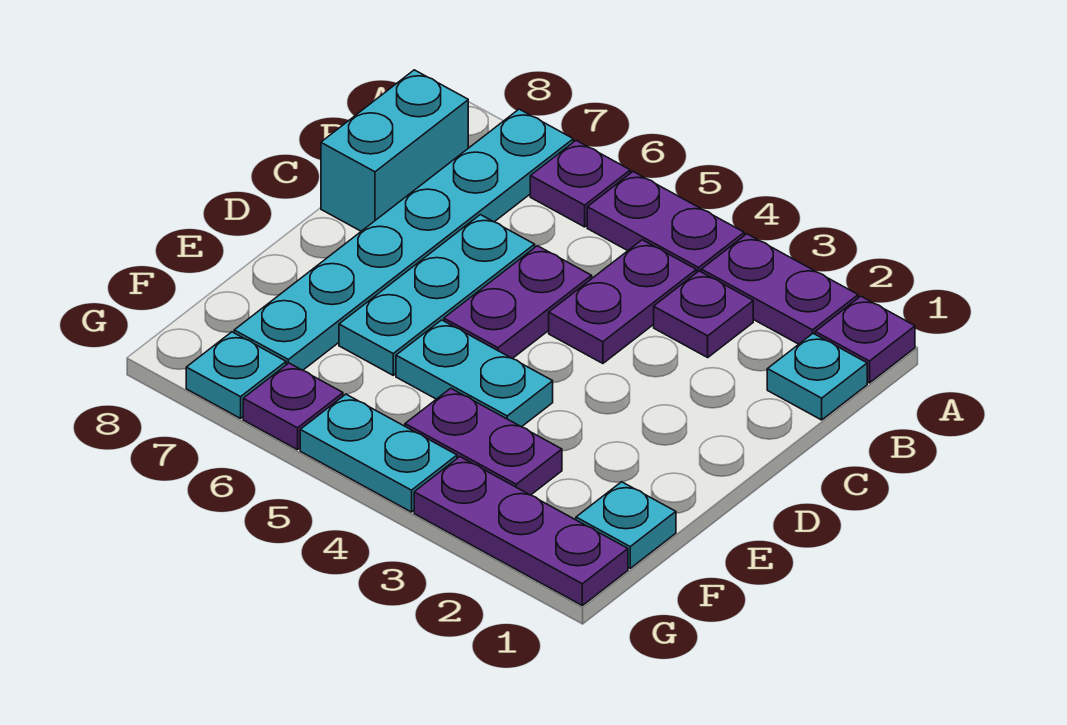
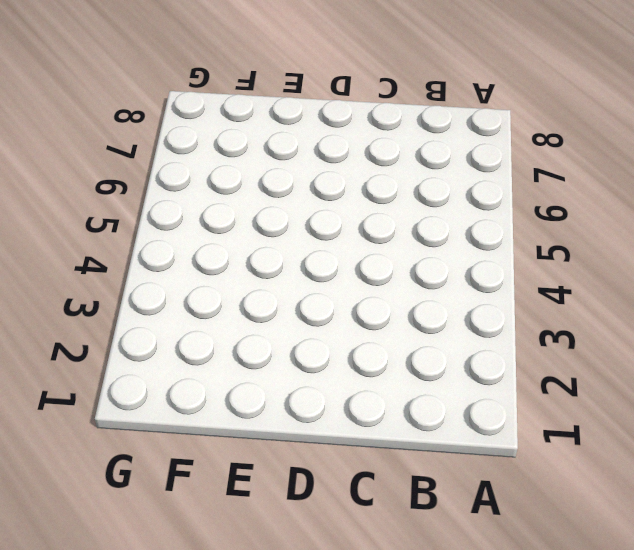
none -> purple 1x1 plate [815,296,915,383]
none -> purple 1x2 plate [701,234,858,344]
none -> purple 1x2 plate [587,172,744,273]

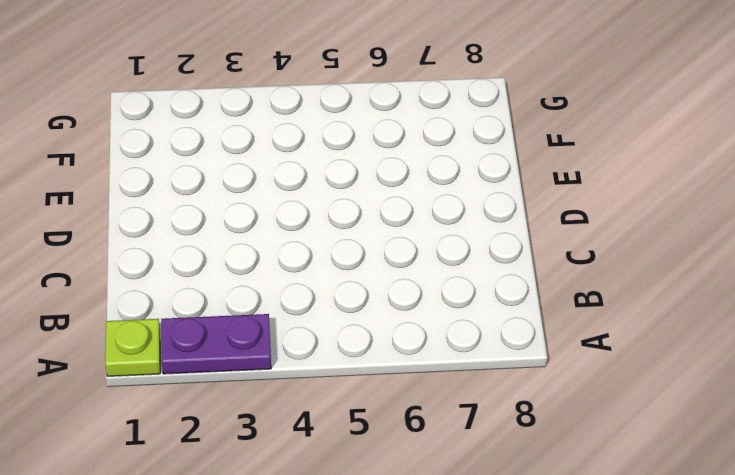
lime 1x1 plate [105,319,160,376] -> purple 1x1 plate [815,296,915,383]
none -> purple 1x2 plate [587,172,744,273]
none -> purple 1x1 plate [530,140,630,227]
none -> cyan 1x6 plate [234,109,573,370]

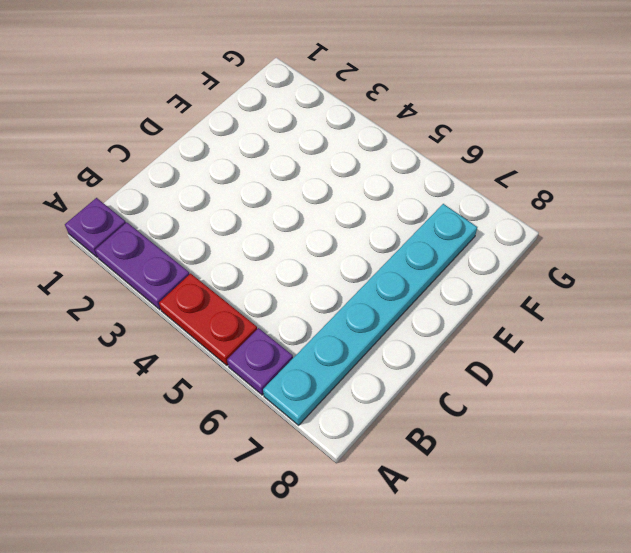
red 1x2 plate [159,273,257,365] -> purple 1x2 plate [587,172,744,273]
none -> cyan 1x1 plate [767,334,867,420]
none -> purple 1x1 plate [654,271,753,357]
none -> purple 1x2 plate [549,240,696,363]

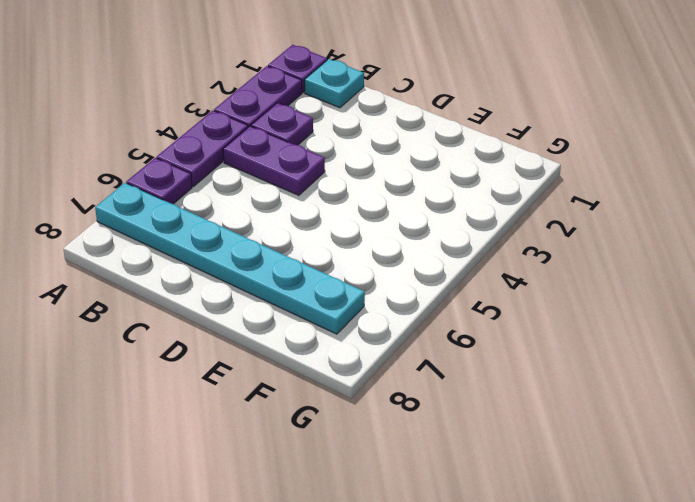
none -> cyan 1x2 brick [321,70,468,231]
none -> purple 1x2 plate [444,246,592,359]
none -> cyan 1x3 plate [339,215,535,375]

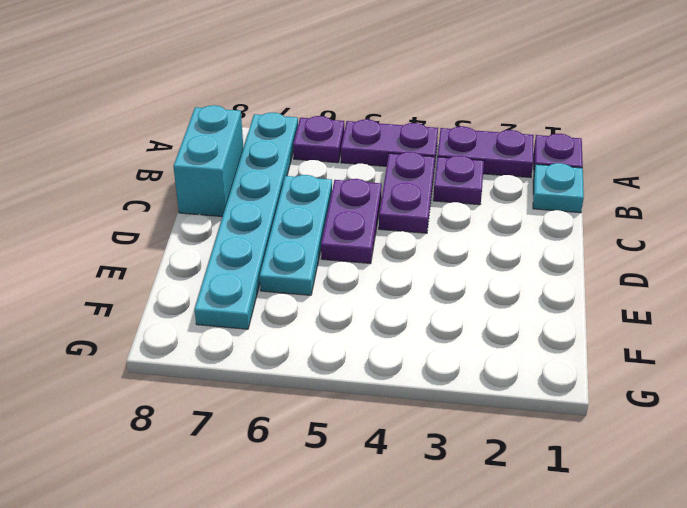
none -> cyan 1x2 plate [396,320,553,427]
none -> cyan 1x1 plate [576,482,676,568]
none -> purple 1x2 plate [405,388,562,495]

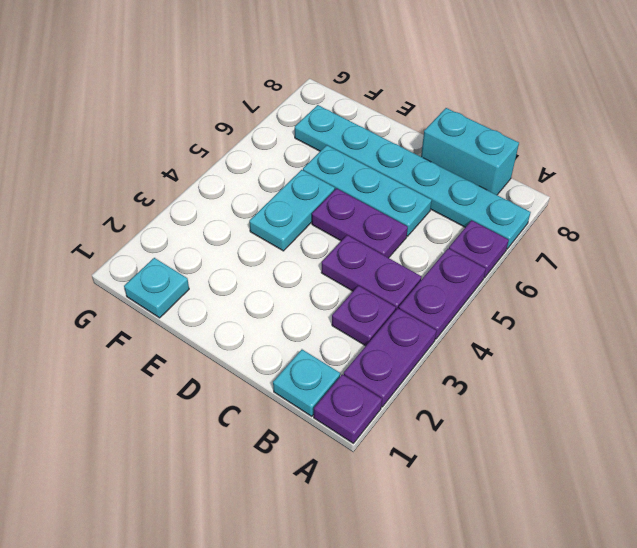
none -> purple 1x2 plate [405,388,562,495]
none -> purple 1x3 plate [414,457,628,605]
none -> cyan 1x2 plate [300,394,457,512]

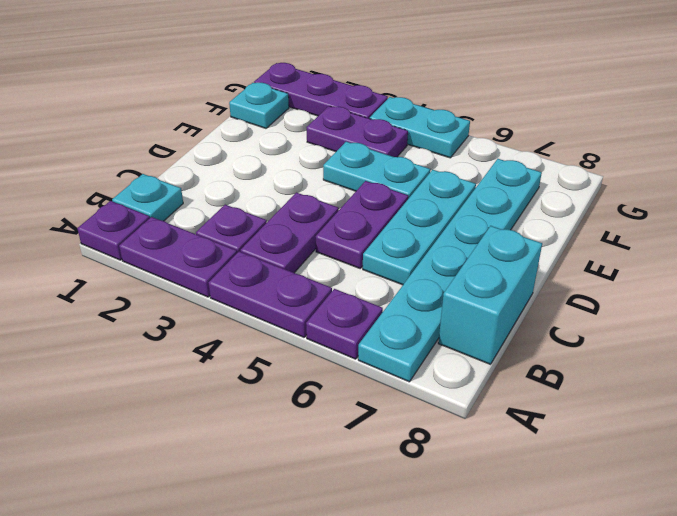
none -> purple 1x1 plate [243,363,343,450]
none -> cyan 1x1 plate [186,332,286,418]

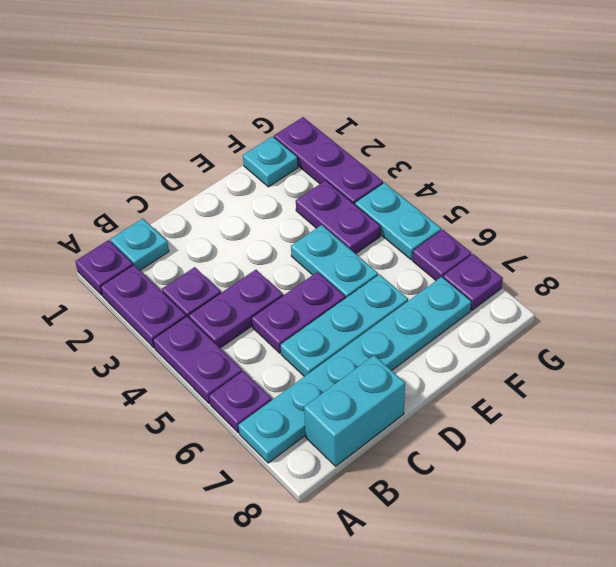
purple 1x1 plate [443,254,503,310] -> cyan 1x1 plate [186,332,286,418]

